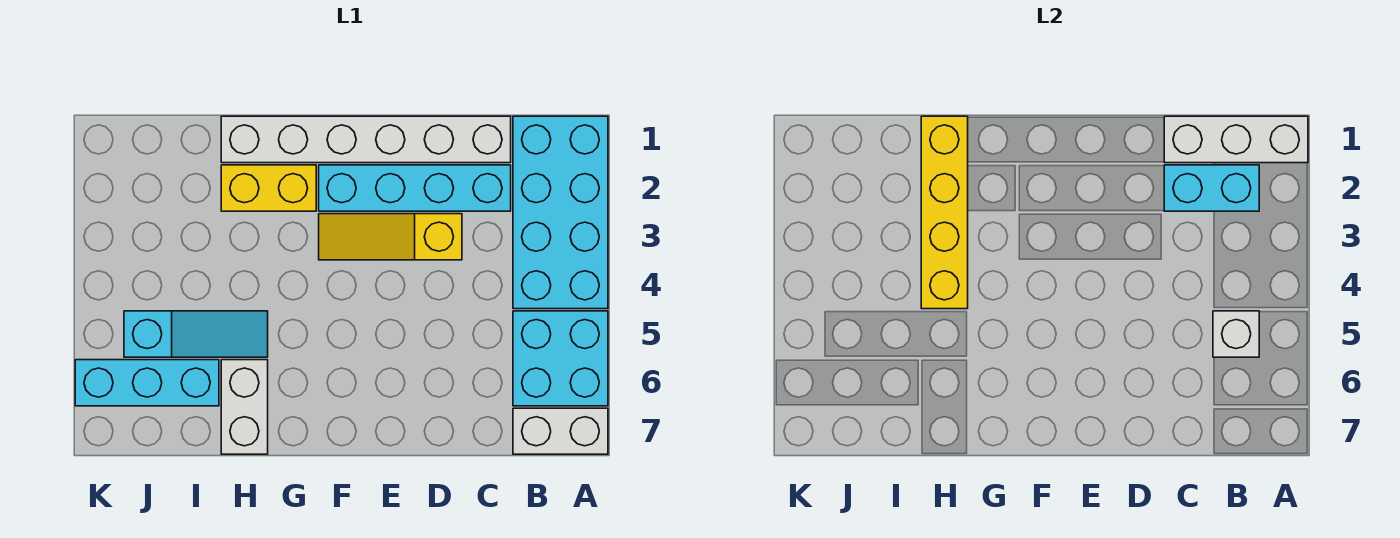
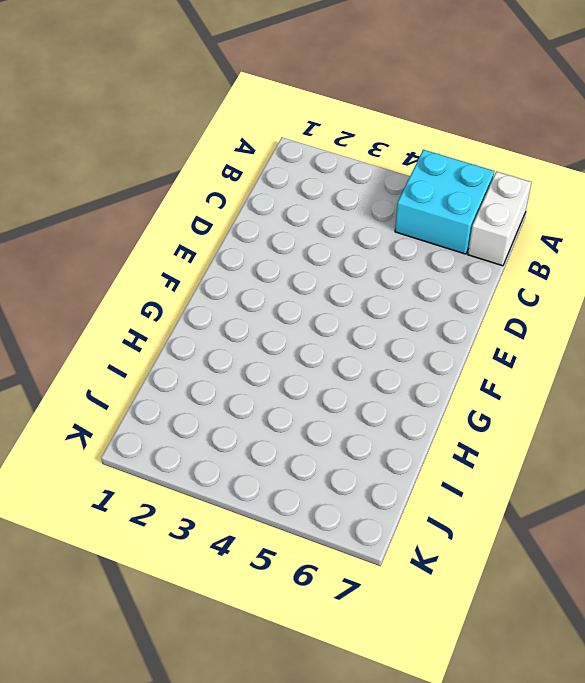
none -> cyan 2x4 brick [513,116,608,309]
none -> white 1x6 brick [221,116,511,163]
none -> cyan 1x4 brick [319,165,511,211]

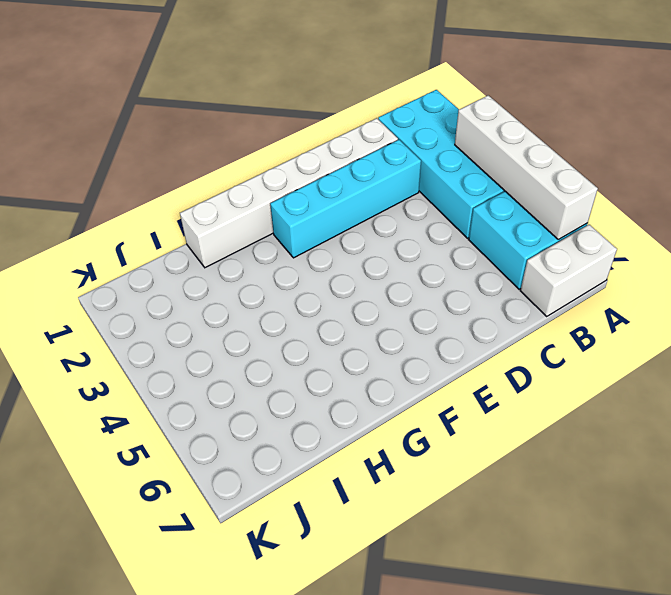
white 1x4 brick [455,95,598,240] -> none
none -> yellow 1x3 slope [319,214,462,260]
none -> yellow 1x2 brick [221,165,316,211]
none -> cyan 1x3 slope [124,311,268,357]

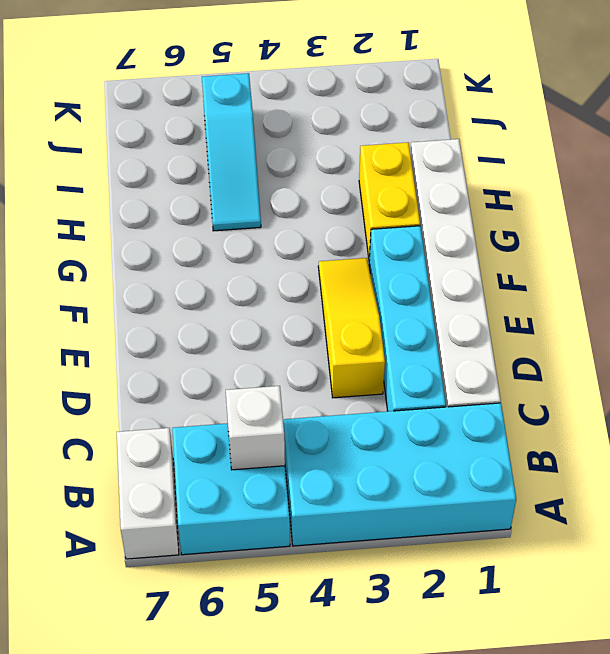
none -> white 1x2 brick [221,360,268,454]
none -> cyan 1x3 brick [75,360,219,406]
none -> white 1x3 brick [1164,116,1308,163]

